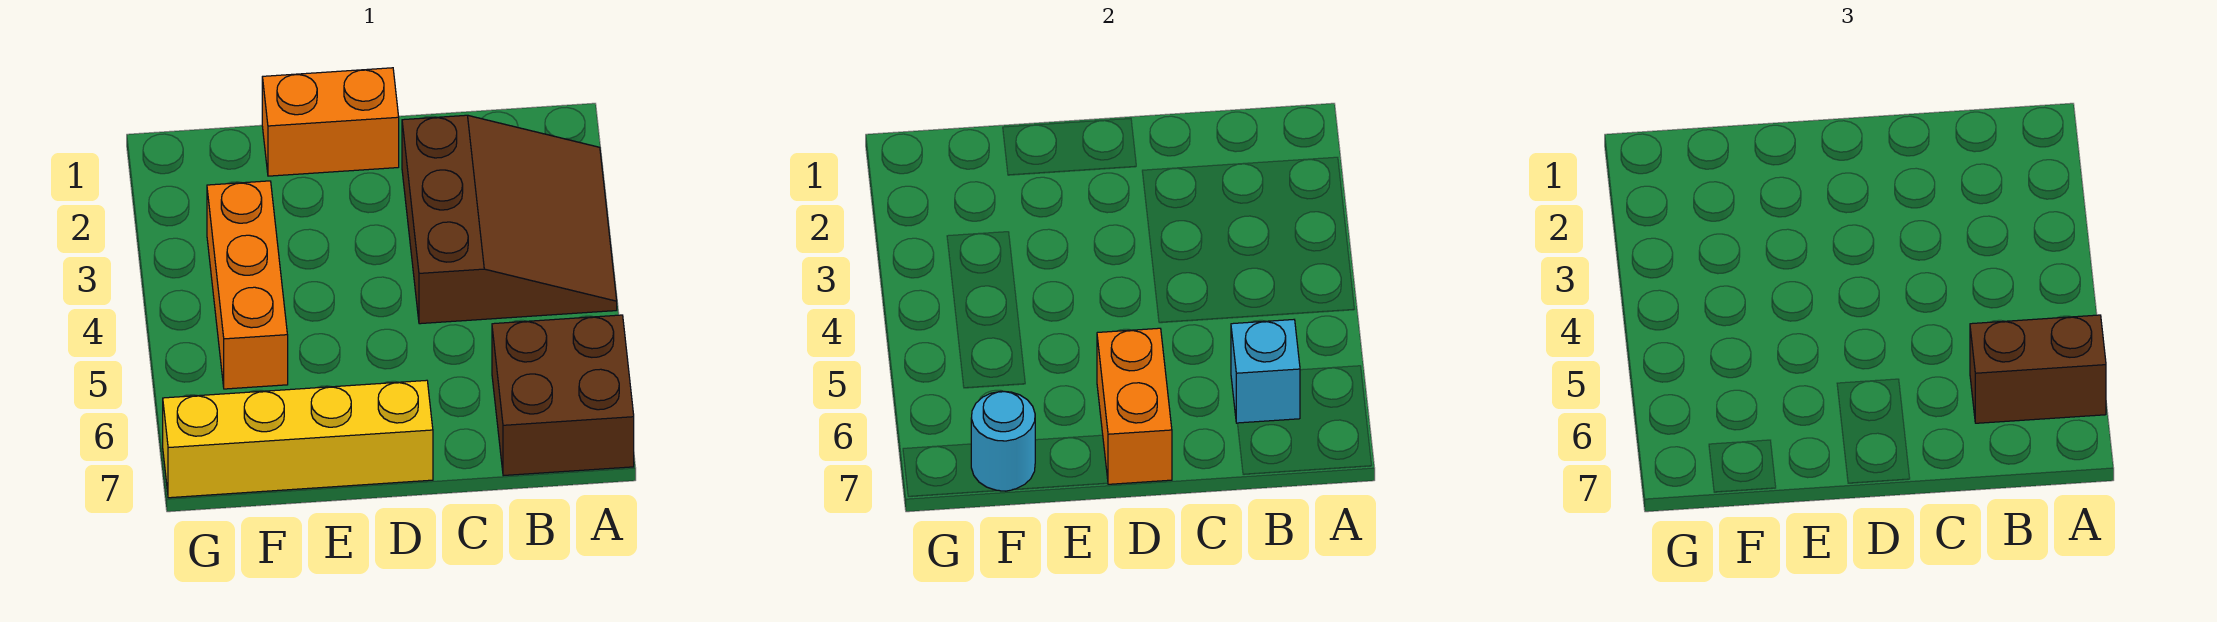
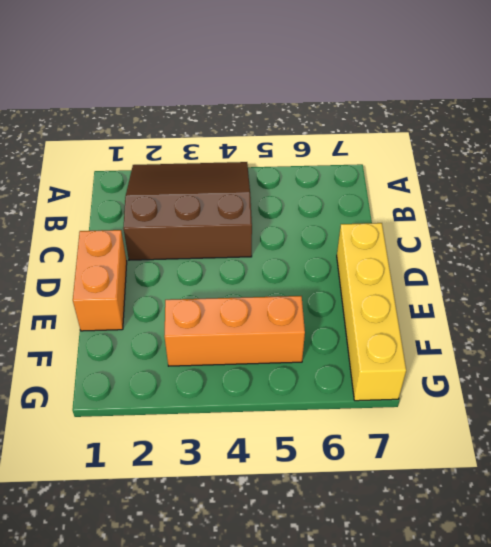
none -> brown 2x2 brick [492,315,634,476]
none -> cyan 1x1 brick [1231,320,1300,423]

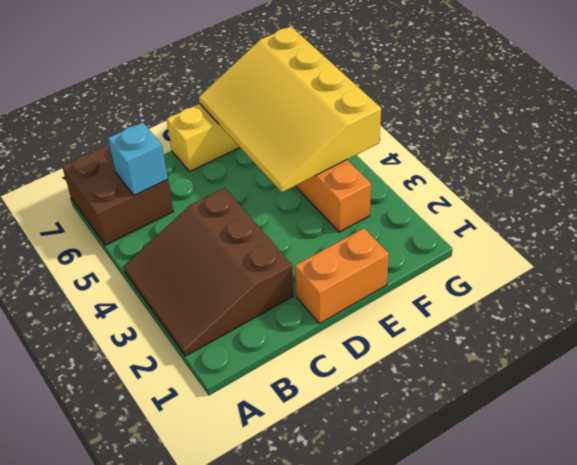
yellow 3x4 slope [199,26,381,192] -> cyan 1x1 round brick [971,391,1035,491]
none -> orange 1x2 brick [1097,328,1172,484]
none -> brown 1x2 brick [1970,315,2106,423]

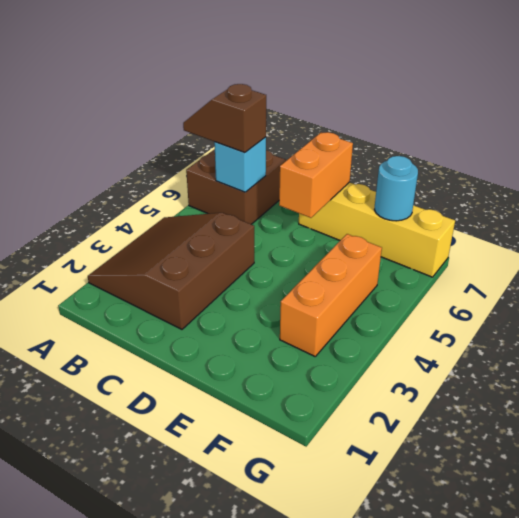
brown 1x2 slope [183,84,266,153] -> brown 1x2 brick [1970,315,2106,423]
none -> orange 1x2 brick [262,68,399,176]

